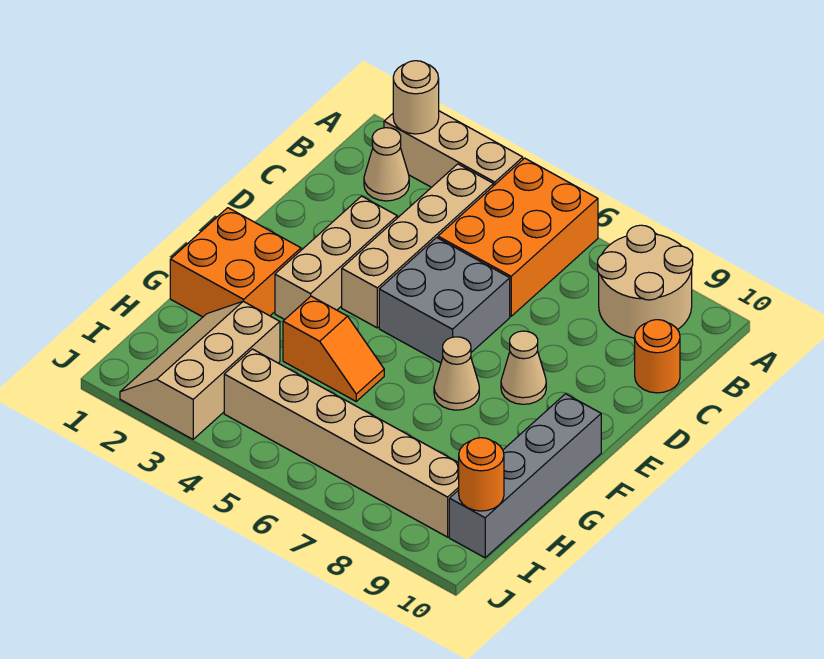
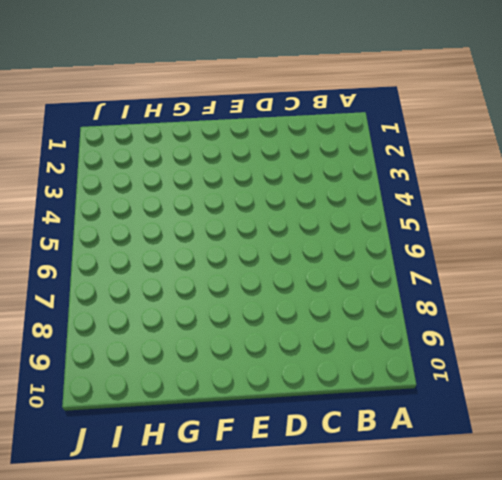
none -> tan 1x3 brick [384,111,523,187]
none -> orange 2x3 brick [438,158,598,316]
none -> tan 2x2 round brick [598,225,693,338]

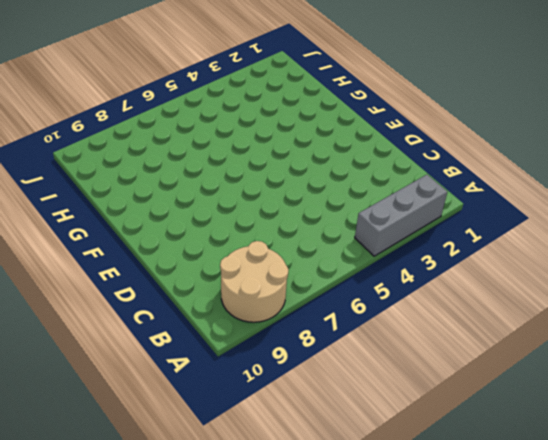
grey 1x3 brick [355,175,447,256] -> tan 1x3 brick [384,111,523,187]
none -> orange 2x3 brick [438,158,598,316]
none -> tan 1x1 cone [364,128,409,201]
none -> tan 1x4 brick [342,164,493,328]

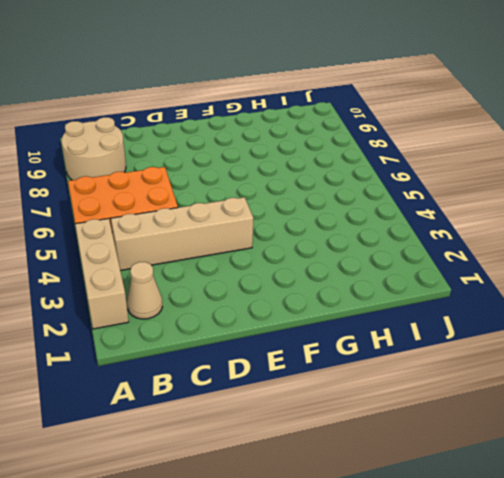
none -> orange 1x1 round brick [635,320,680,393]
none -> tan 1x3 brick [275,196,397,320]
none -> grey 2x2 brick [379,238,510,363]

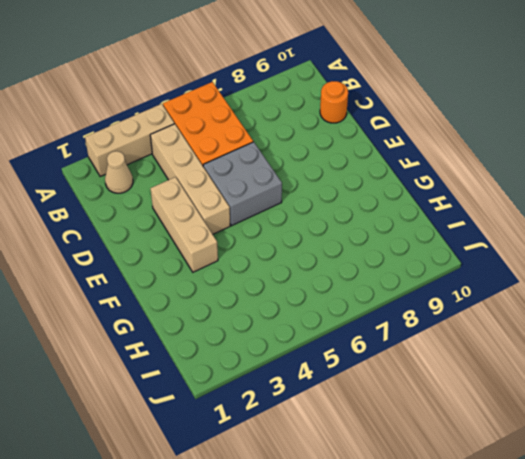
none -> tan 2x2 round brick [598,225,693,338]
none -> tan 1x1 cone [501,331,546,404]
none -> orange 2x2 brick [170,208,301,317]

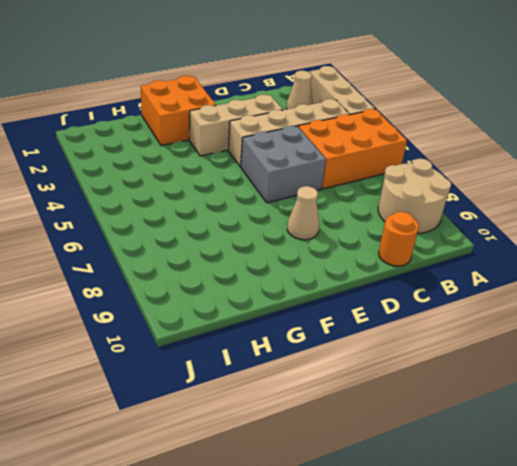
none -> tan 1x1 cone [434,337,479,410]
none -> grey 1x4 brick [449,394,601,558]
none -> orange 1x2 slope [283,296,384,401]

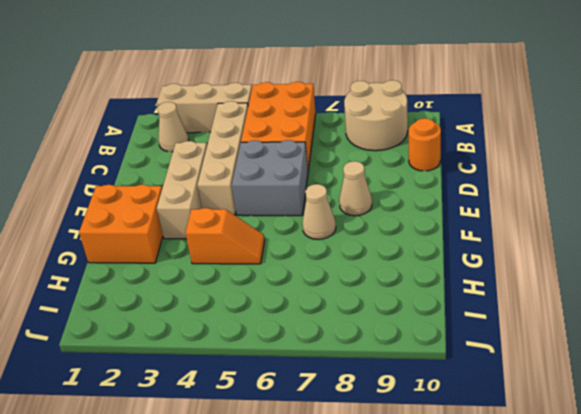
none -> grey 1x4 brick [449,394,601,558]
none -> tan 2x3 slope [120,301,280,439]
none -> tan 1x6 brick [224,349,459,537]

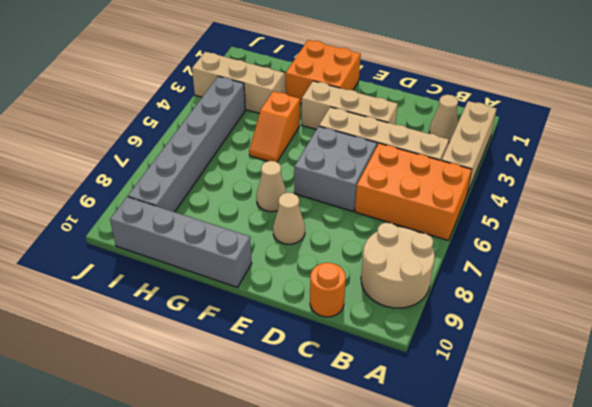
grey 1x6 brick [128,76,245,212] -> tan 1x6 brick [224,349,459,537]
none -> tan 1x1 round brick [393,61,439,134]
none -> orange 1x1 round brick [459,438,504,511]

